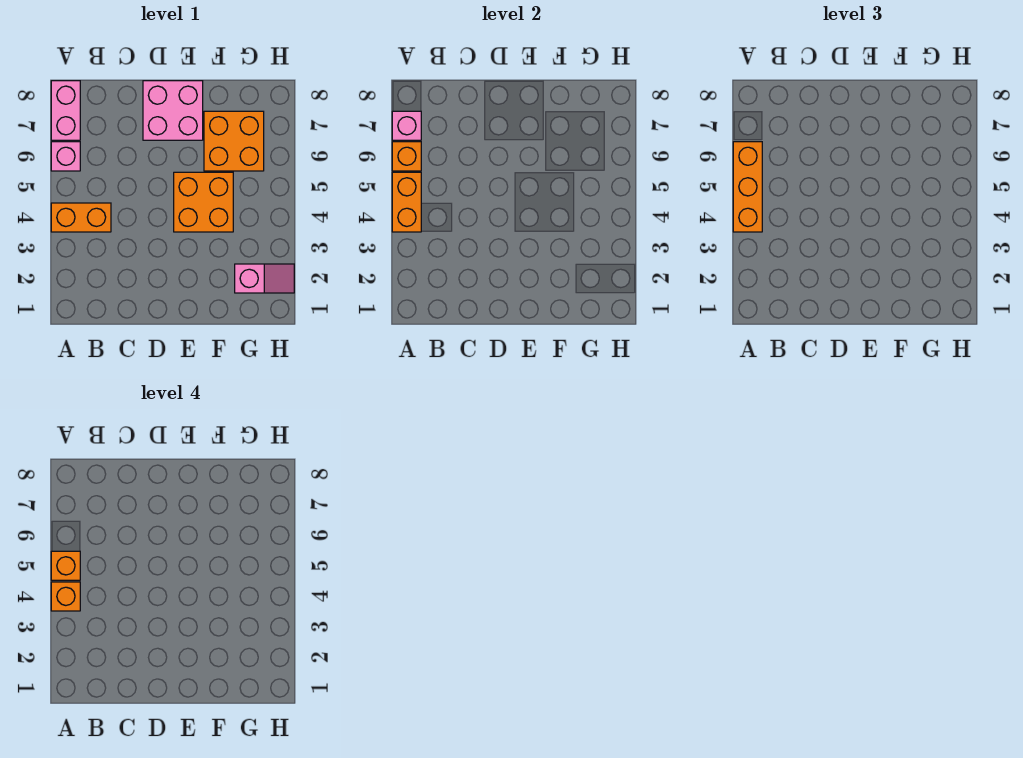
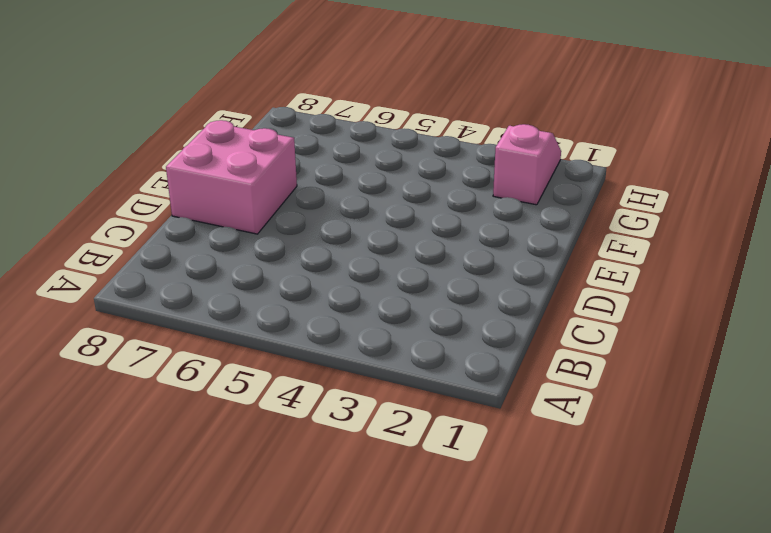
none -> orange 1x2 brick [51,203,111,232]
none -> pink 1x1 brick [51,142,80,171]
none -> pink 1x2 brick [51,81,80,140]

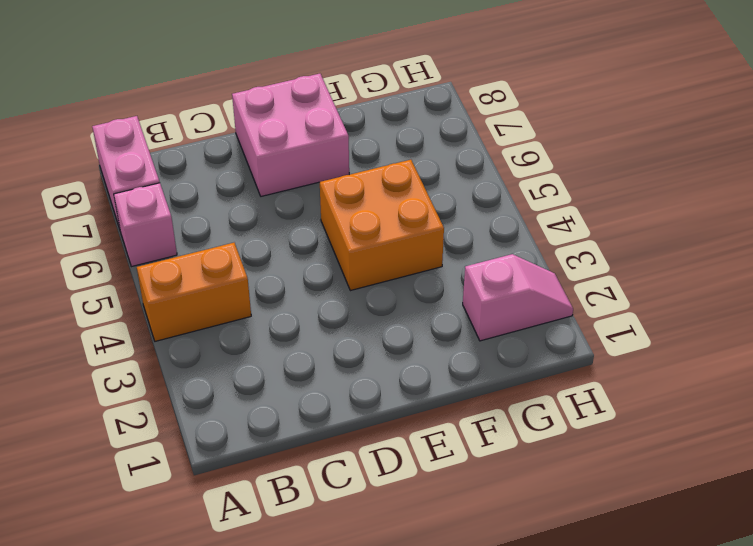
none -> orange 2x2 brick [204,111,264,171]
none -> orange 1x2 brick [392,172,421,232]
none -> orange 1x1 brick [392,142,421,171]

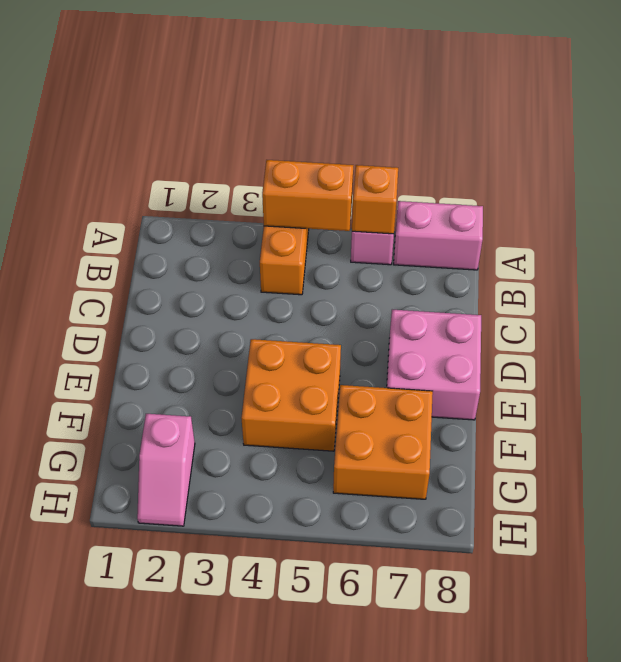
none -> pink 1x1 brick [392,111,421,140]
none -> orange 1x3 brick [733,142,762,232]
none -> orange 1x1 brick [51,582,80,611]

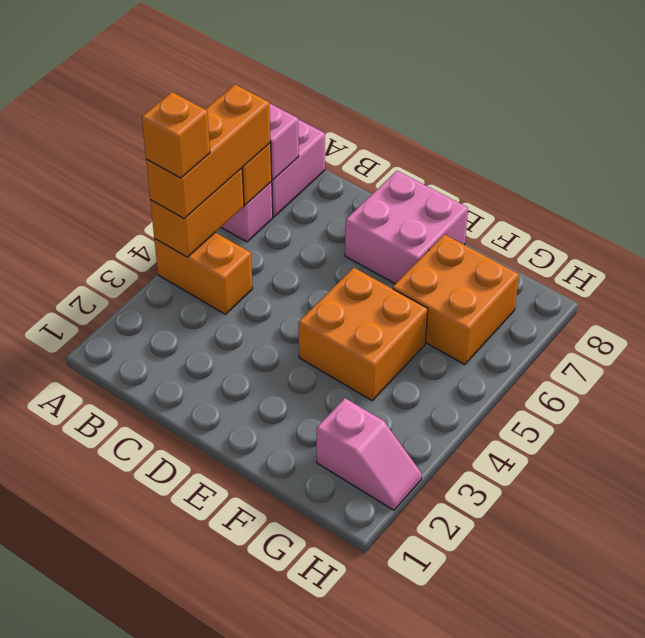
none -> orange 1x1 brick [51,551,80,580]

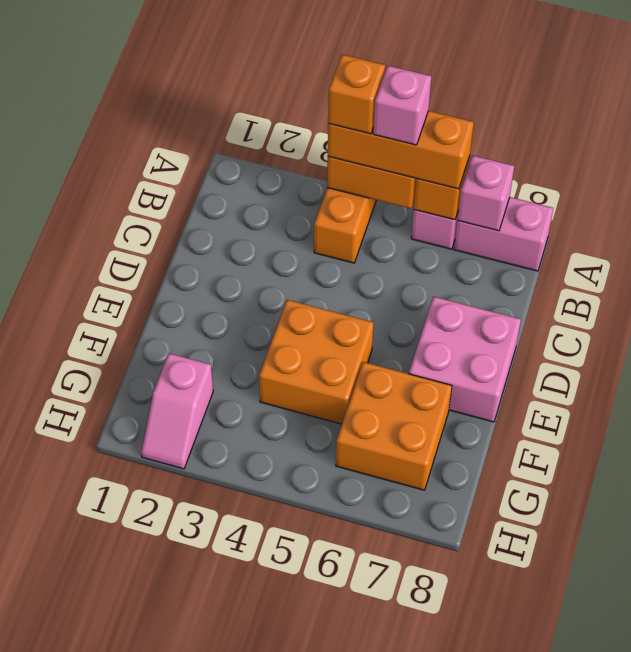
pink 1x1 brick [373,66,431,145] -> orange 1x1 brick [51,551,80,580]

